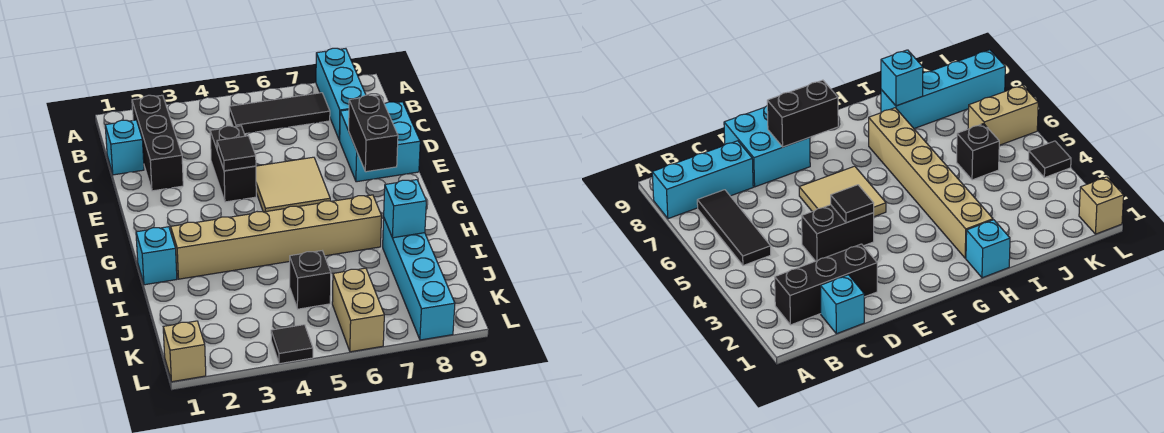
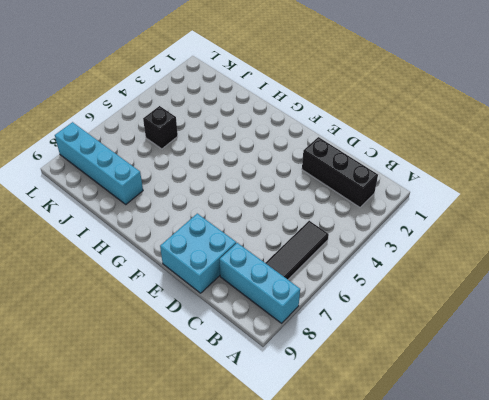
none -> cyan 1x1 brick [105,120,144,175]
none -> black 1x2 brick [210,126,256,202]
none -> tan 2x2 tile [256,157,330,212]

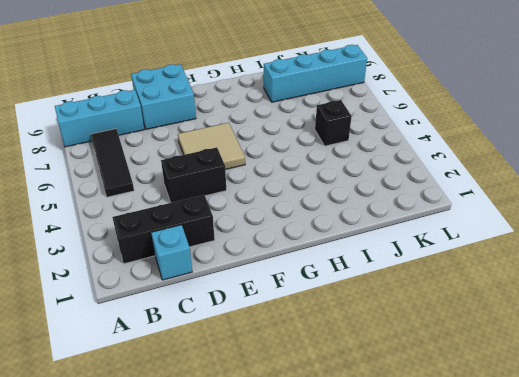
none -> cyan 1x1 brick [136,227,177,285]
none -> tan 1x6 brick [171,195,382,279]
none -> tan 1x2 brick [332,268,384,352]

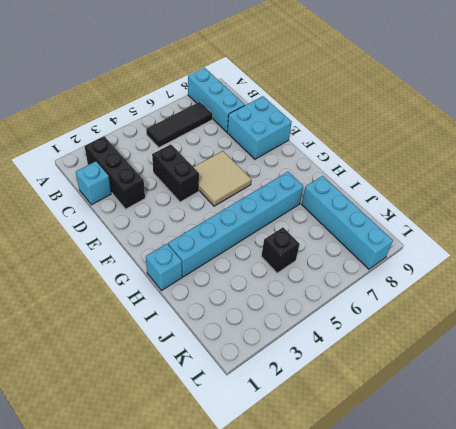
cyan 1x6 brick [168,172,304,277] -> tan 1x6 brick [171,195,382,279]
none -> tan 1x2 brick [332,268,384,352]
none -> tan 1x1 brick [163,321,206,382]
none -> black 1x1 tile [271,325,313,364]

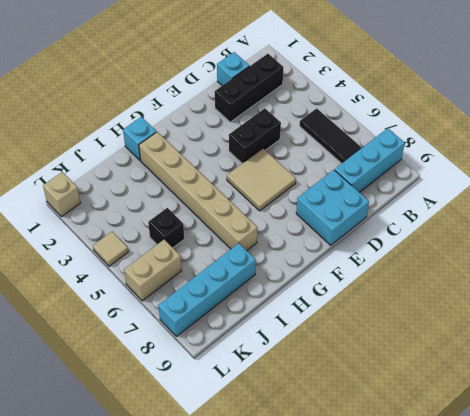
tan 1x1 tile [93,232,128,266] -> black 1x1 tile [271,325,313,364]
none -> black 1x1 tile [217,136,256,171]
none -> black 1x2 brick [349,95,398,172]
none -> cyan 1x1 brick [384,180,426,238]

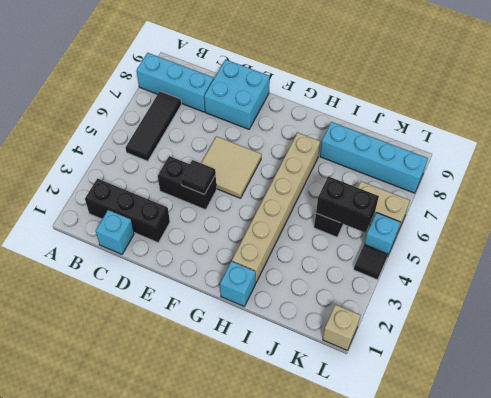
black 1x2 brick [316,176,379,233] -> black 1x2 brick moved to [349,95,398,172]
cyan 1x1 brick [364,213,401,254] -> cyan 1x1 brick moved to [384,180,426,238]

